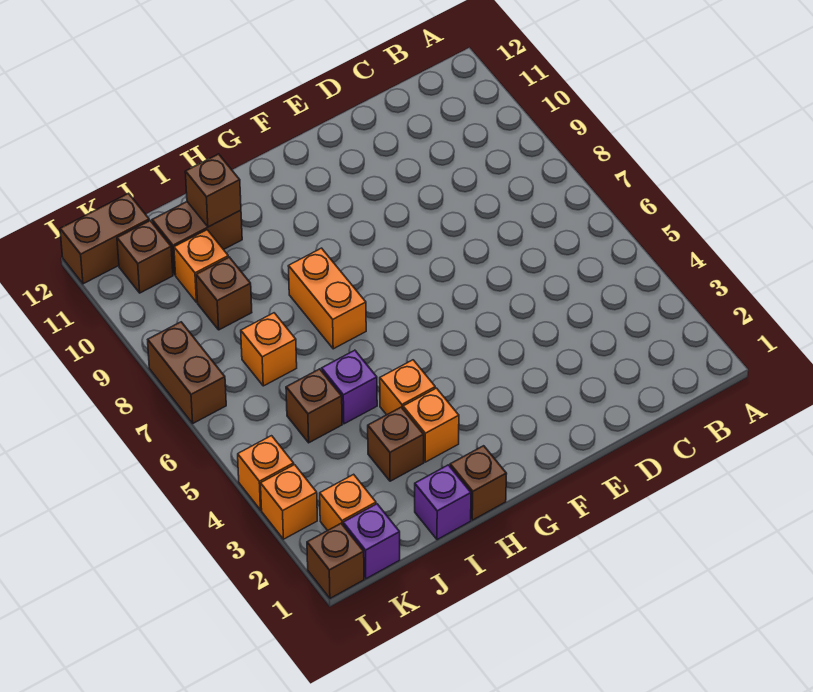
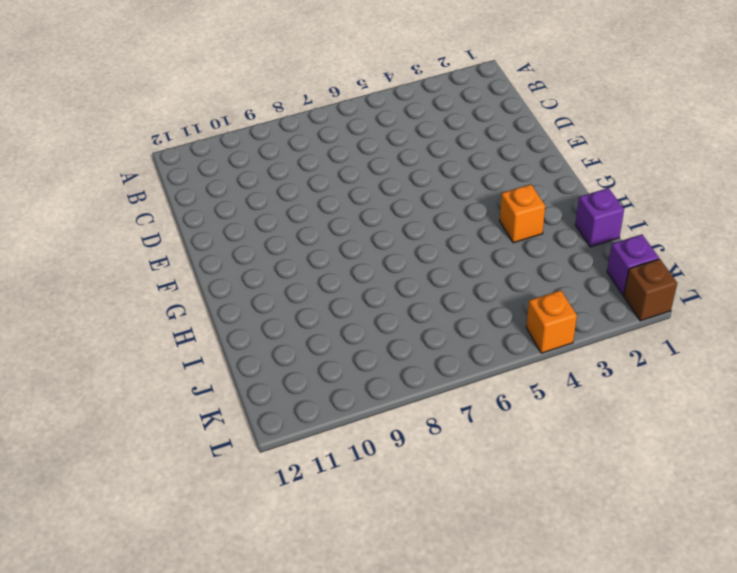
none -> brown 1x1 brick [450,446,507,520]
none -> orange 1x1 brick [380,360,435,415]
none -> orange 1x2 brick [288,248,366,349]

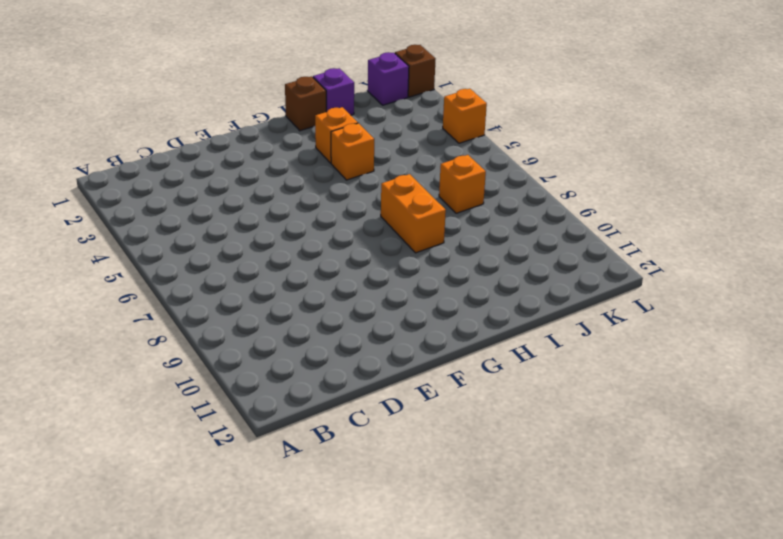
none -> brown 1x1 brick [368,407,424,481]
none -> purple 1x1 brick [322,350,377,424]
none -> brown 1x2 brick [152,202,242,275]

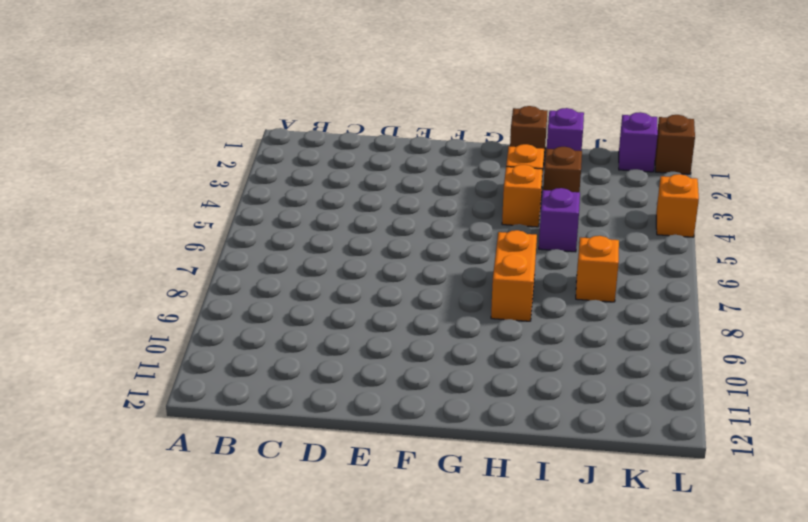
none -> brown 1x2 brick [152,202,242,275]
none -> brown 1x1 brick [286,369,342,443]
none -> brown 1x1 brick [196,257,252,330]

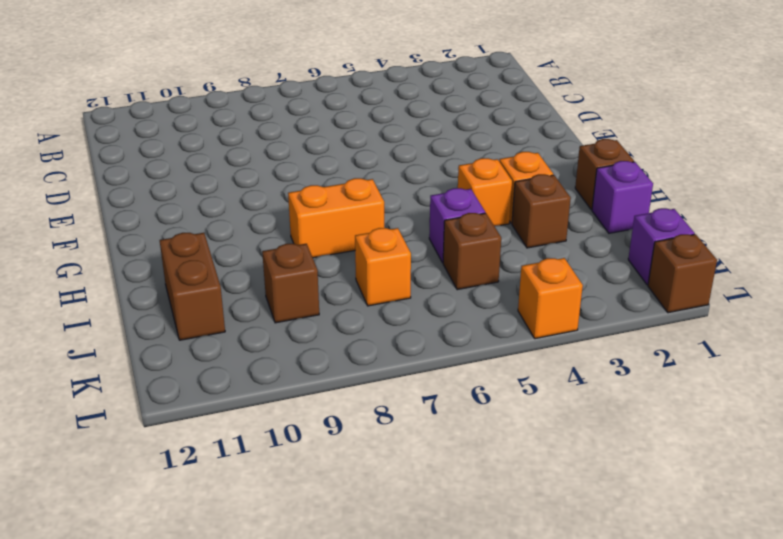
none -> orange 1x1 brick [174,230,228,302]
none -> orange 1x1 brick [320,474,376,531]
none -> brown 1x1 brick [117,221,173,293]

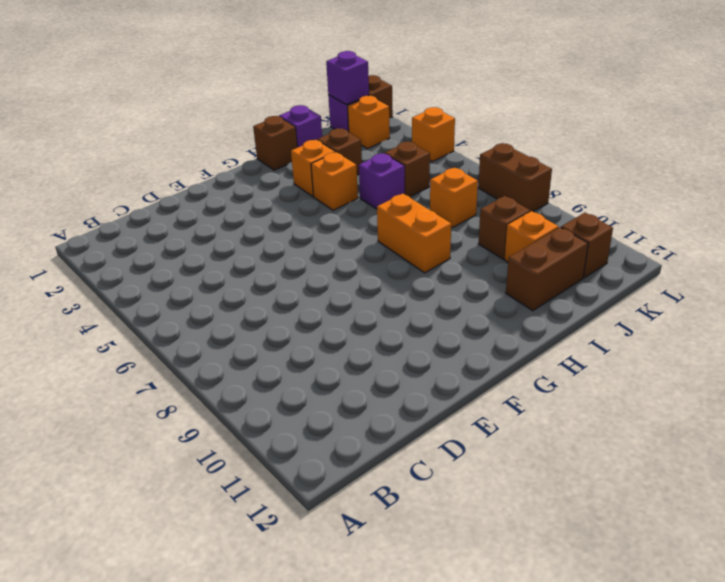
purple 1x1 brick [326,51,369,105] -> none
none -> brown 1x2 brick [60,193,149,284]
none -> orange 1x1 brick [261,465,317,539]
none -> brown 1x1 brick [185,154,241,227]

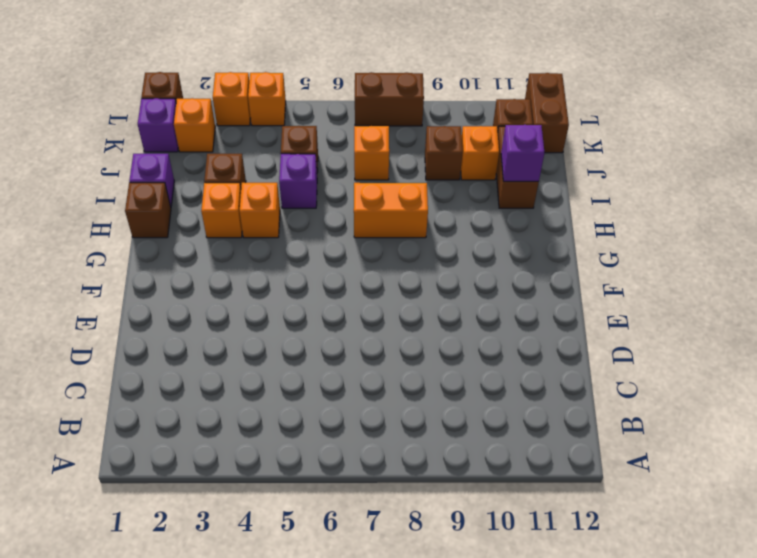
purple 1x1 brick [501,125,545,182] -> brown 1x1 brick [185,154,241,227]

